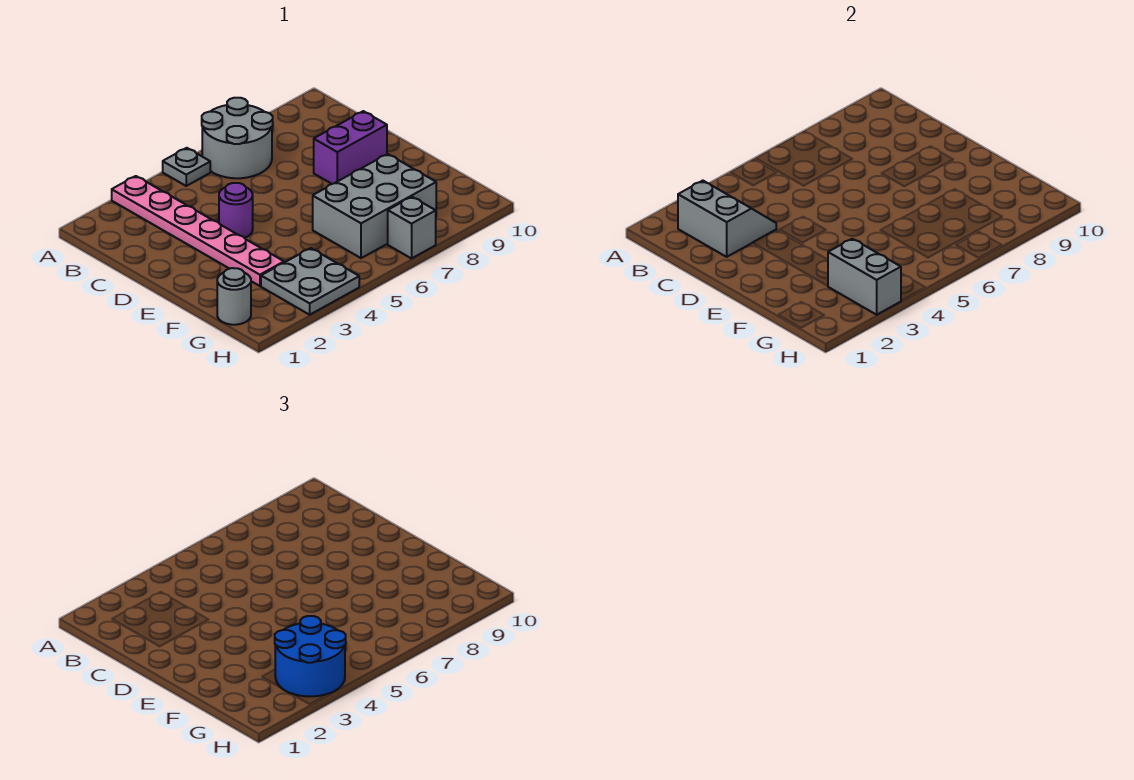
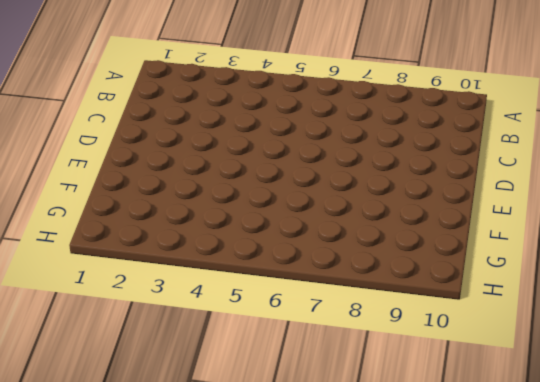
none -> pink 1x6 plate [112,176,284,286]
none -> grey 1x1 plate [163,148,210,186]
none -> grey 2x2 round brick [202,98,273,178]

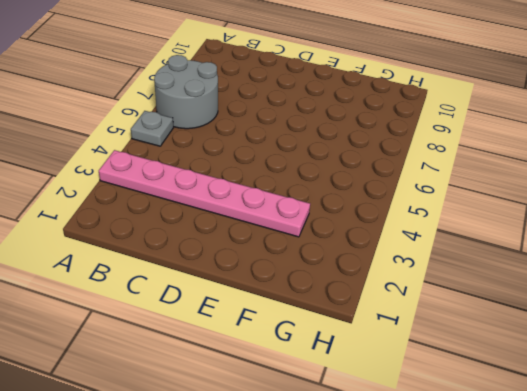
none -> purple 1x1 round brick [219,183,253,238]
none -> purple 1x2 brick [314,111,387,184]
none -> grey 2x3 brick [313,154,436,258]

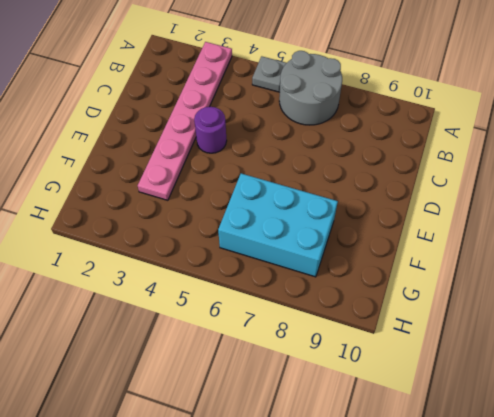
cyan 2x3 brick [218,174,338,277] -> grey 2x3 brick [313,154,436,258]
none -> purple 1x2 brick [314,111,387,184]
none -> grey 1x1 round brick [217,268,251,325]
none -> grey 2x2 plate [261,248,359,315]

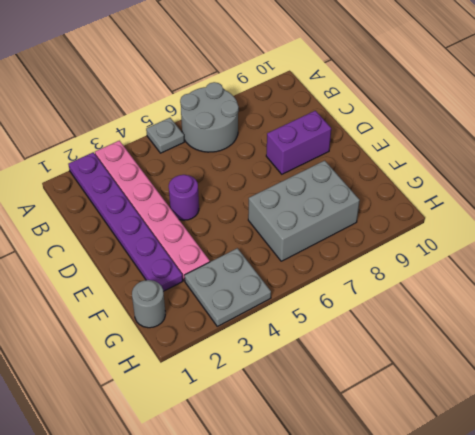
purple 1x6 plate [68,152,183,291] -> none
none -> grey 1x1 brick [388,197,436,258]
none -> grey 2x2 slope [678,181,776,257]
none -> grey 1x2 brick [828,239,901,315]

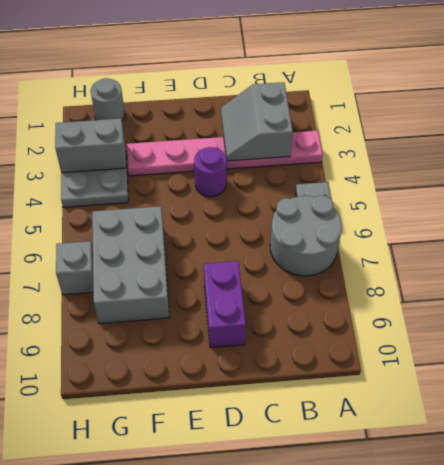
grey 2x2 slope [221,82,293,161] -> grey 2x2 slope turned to [678,181,776,257]
none -> blue 2x2 round brick [275,616,346,696]

